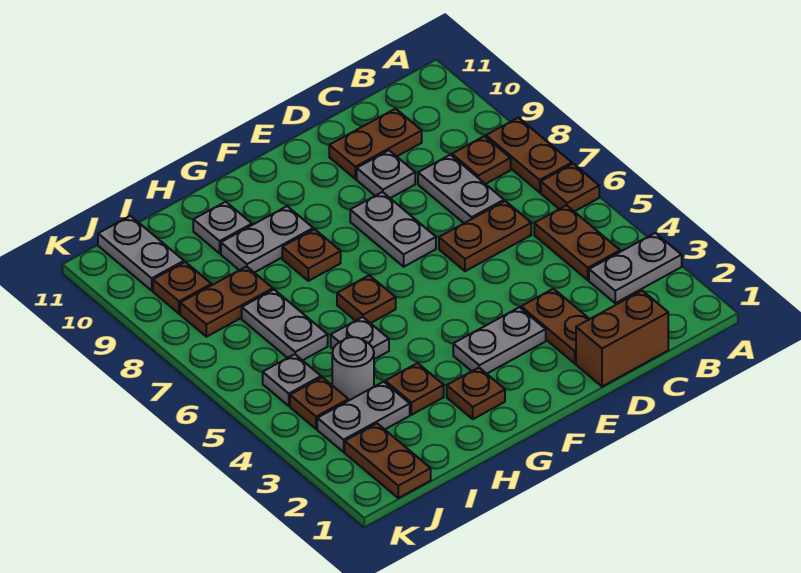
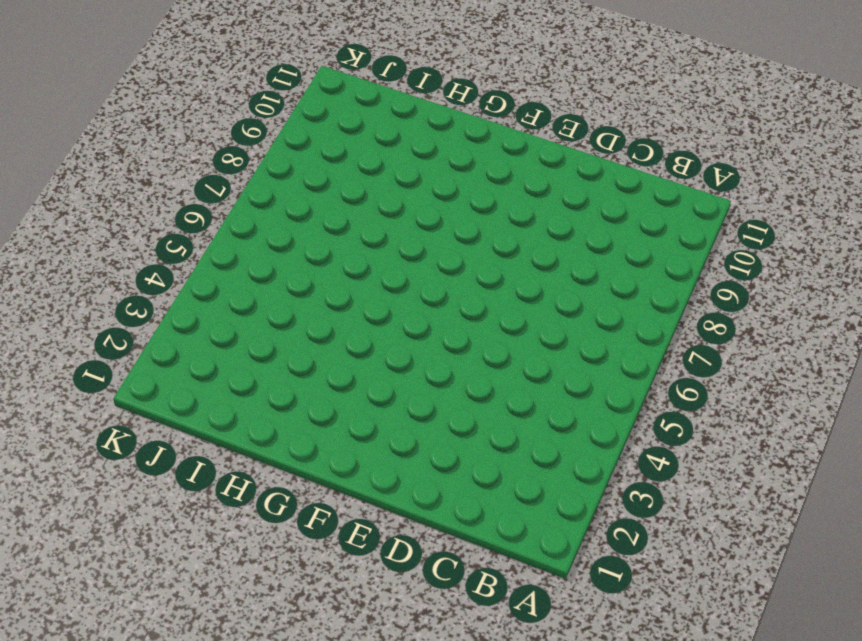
none -> grey 1x2 plate [589,233,682,303]
none -> brown 1x1 plate [541,164,599,212]
none -> brown 1x2 plate [486,118,572,192]

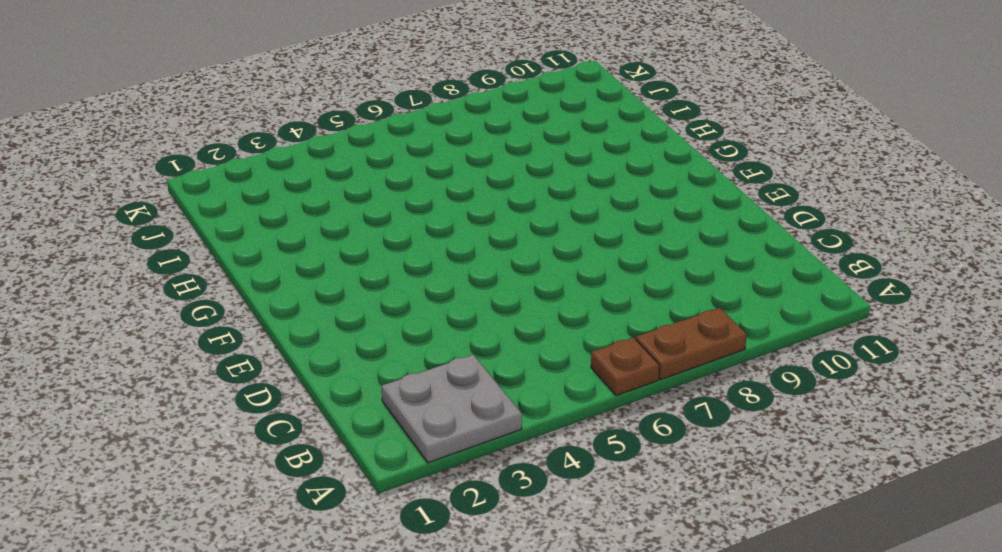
grey 2x2 plate [382,355,522,463] -> grey 1x2 plate [589,233,682,303]
none -> brown 1x2 plate [534,205,620,280]
none -> brown 1x1 plate [452,136,511,184]
none -> brown 1x2 brick [576,291,668,387]

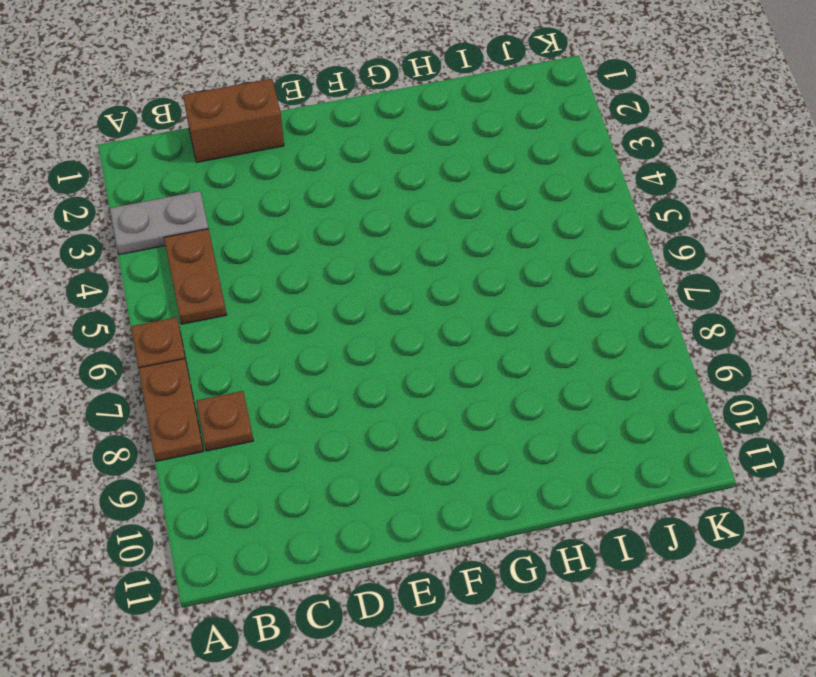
none -> brown 1x2 plate [439,201,531,271]
none -> grey 1x2 plate [418,155,504,223]
none -> brown 1x2 plate [329,109,422,179]

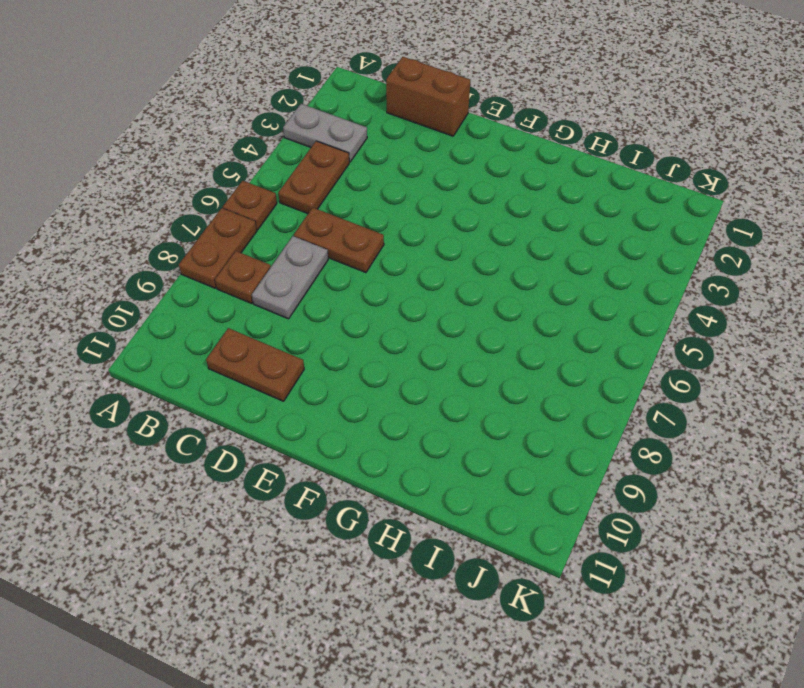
none -> brown 1x2 plate [521,289,589,363]
none -> grey 1x1 plate [357,151,415,198]
none -> grey 1x2 plate [453,307,546,374]

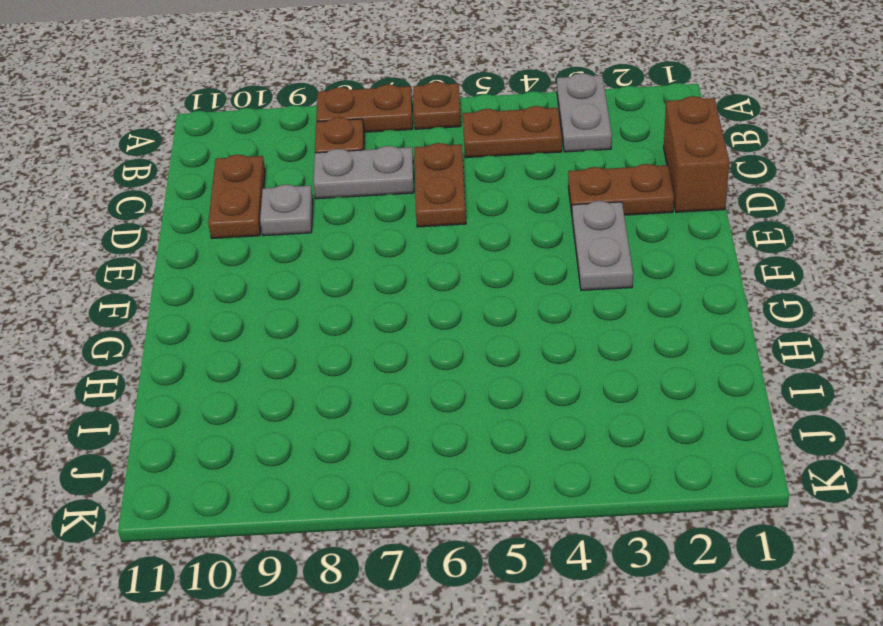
none -> grey 1x2 plate [350,192,436,267]
none -> brown 1x1 plate [447,368,505,419]
none -> brown 1x1 plate [337,275,396,323]

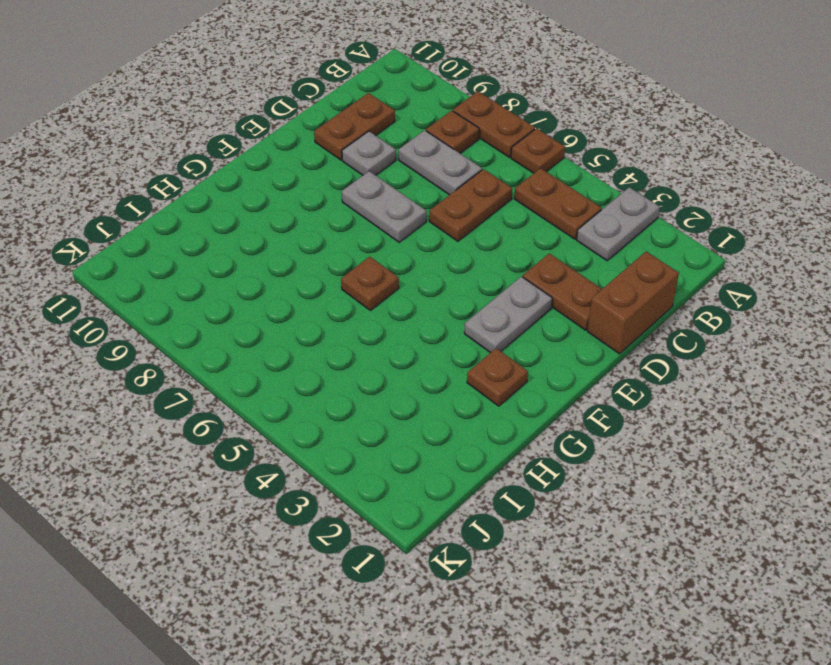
none -> brown 1x1 plate [282,229,341,281]
none -> grey 1x2 plate [221,206,313,273]
none -> brown 1x1 plate [385,363,444,415]

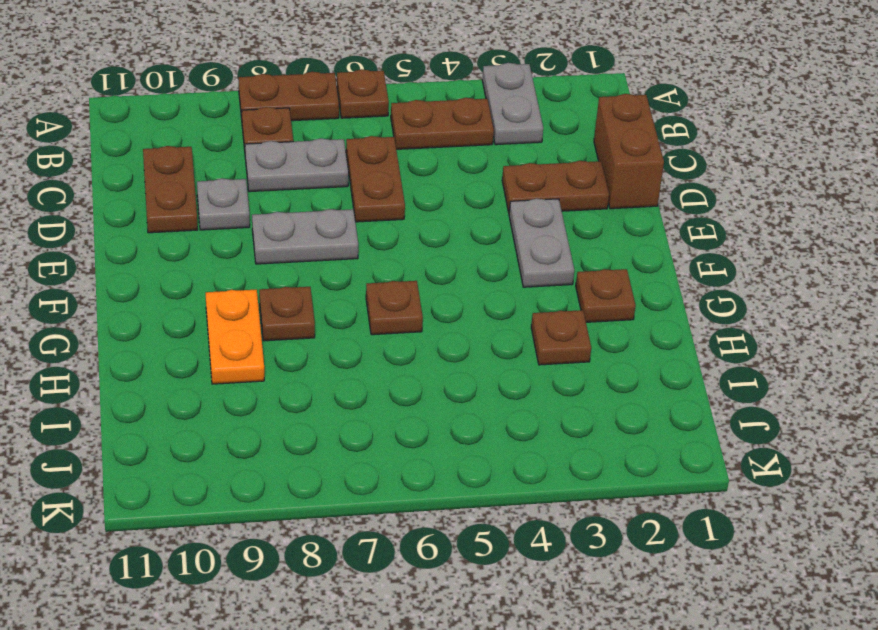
orange 1x2 plate [206,290,264,384] -> grey 1x2 plate [221,206,313,273]
none -> grey 1x1 plate [331,317,389,359]
none -> grey 1x1 plate [193,202,252,253]
none -> grey 1x2 plate [317,382,410,452]

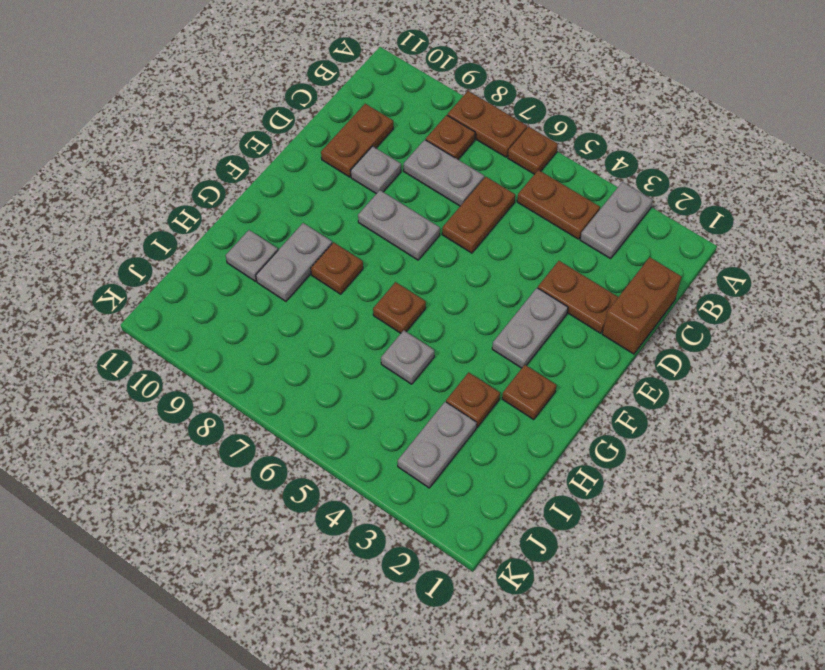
none -> grey 1x1 round brick [332,337,374,401]
none -> grey 1x2 plate [242,290,328,360]
none -> brown 1x2 plate [180,266,273,337]

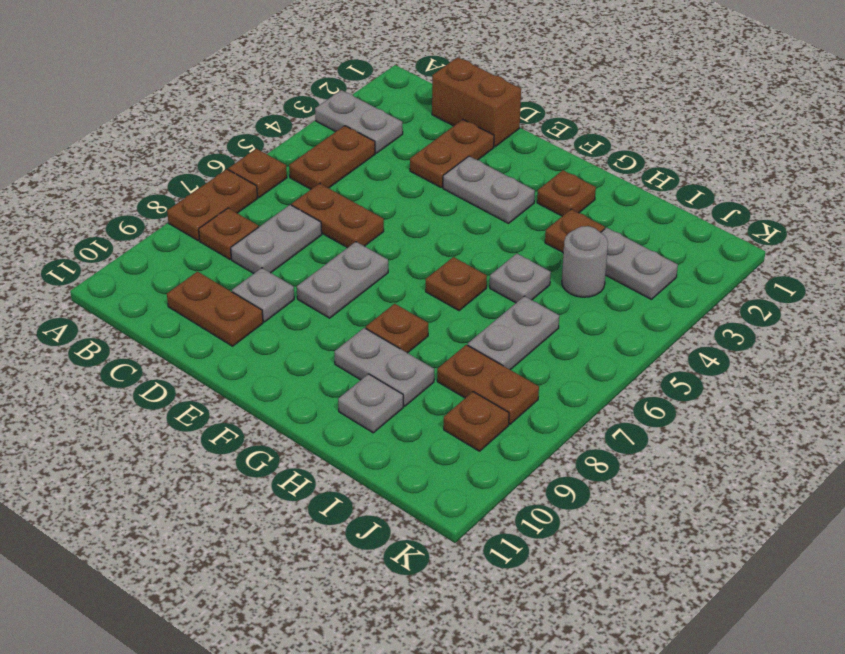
none -> brown 1x2 plate [345,424,431,498]
none -> brown 1x1 plate [290,377,348,429]
none -> grey 1x1 plate [263,354,321,406]

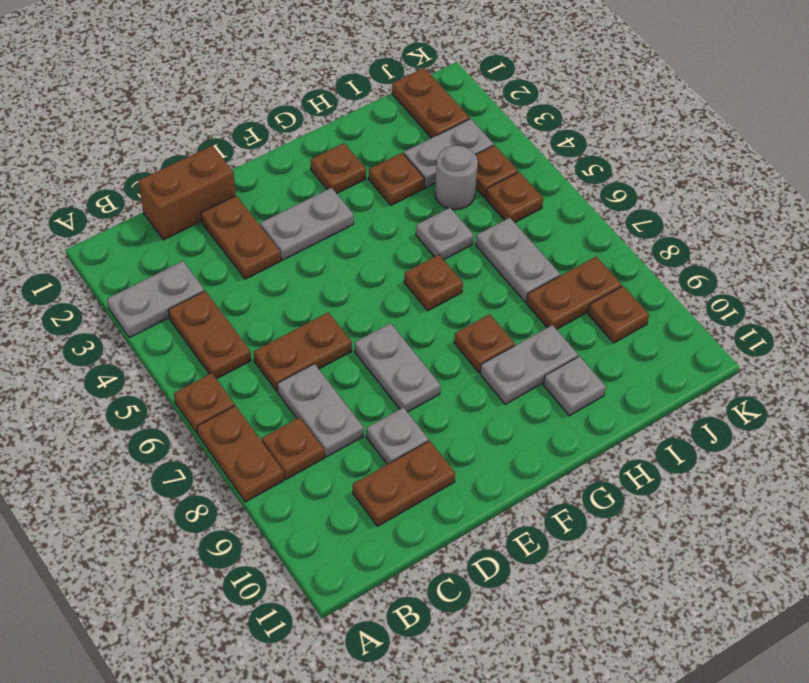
brown 1x1 plate [486,172,543,223] -> grey 1x1 plate [263,354,321,406]
none -> grey 1x2 plate [98,216,184,290]

